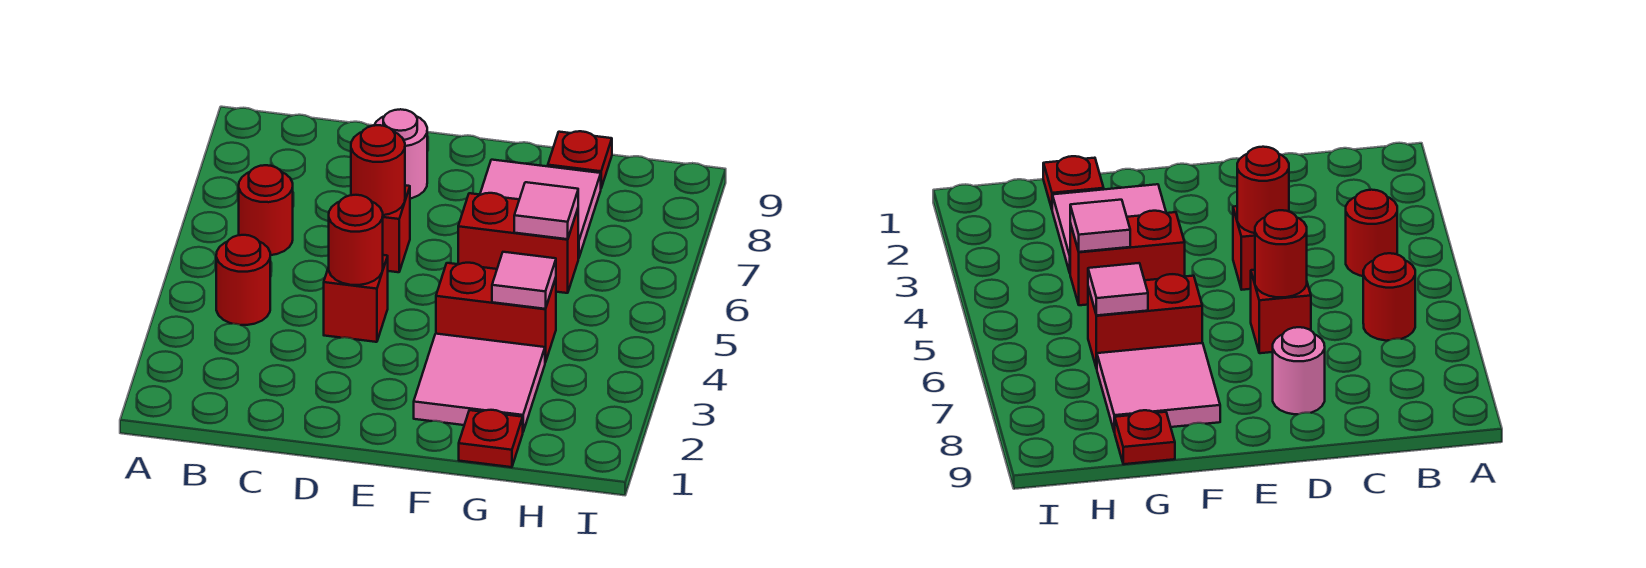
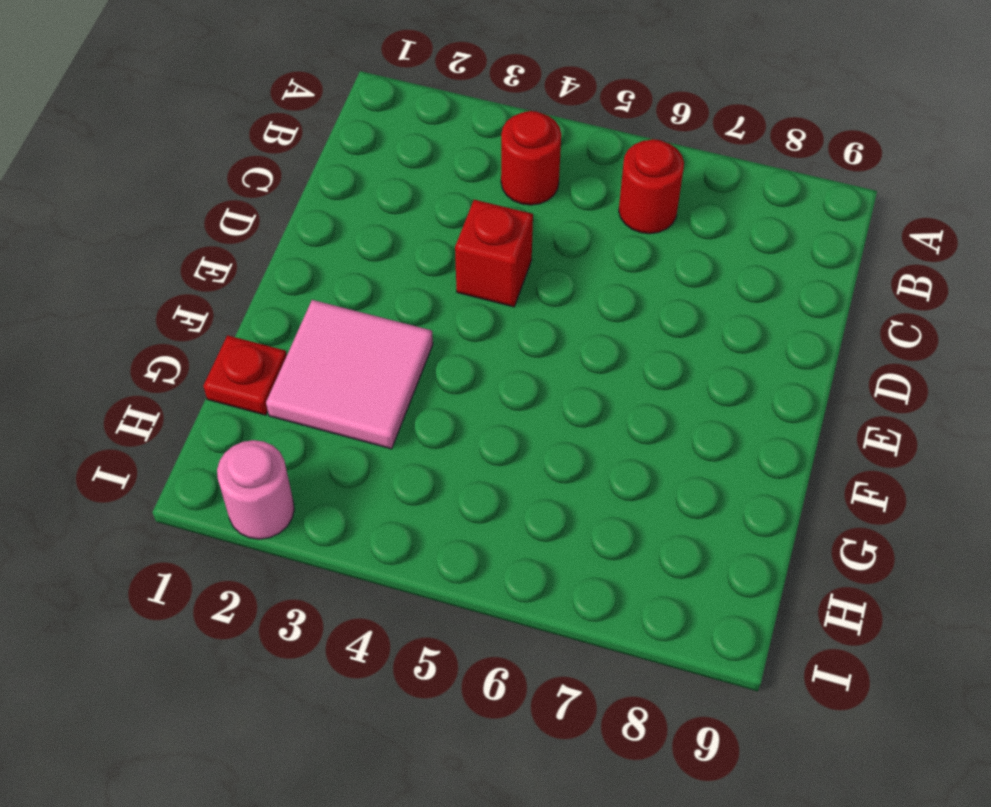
pink 1x1 round brick [217,440,294,539] -> pink 1x1 round brick moved to [374,109,427,199]
none -> red 1x1 brick [383,185,410,272]
none -> red 1x2 brick [436,263,556,362]
none -> red 1x2 brick [458,193,578,293]

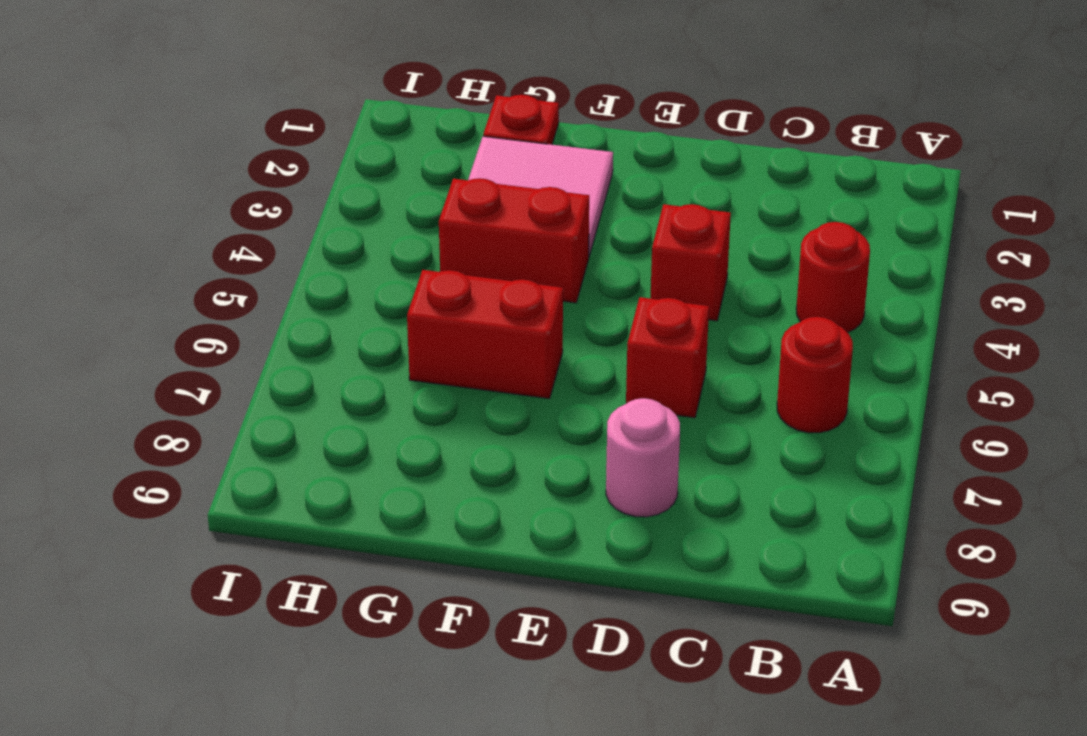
none -> pink 2x2 tile [480,160,601,258]
none -> red 1x1 plate [548,131,612,188]
none -> red 1x1 round brick [329,195,383,285]

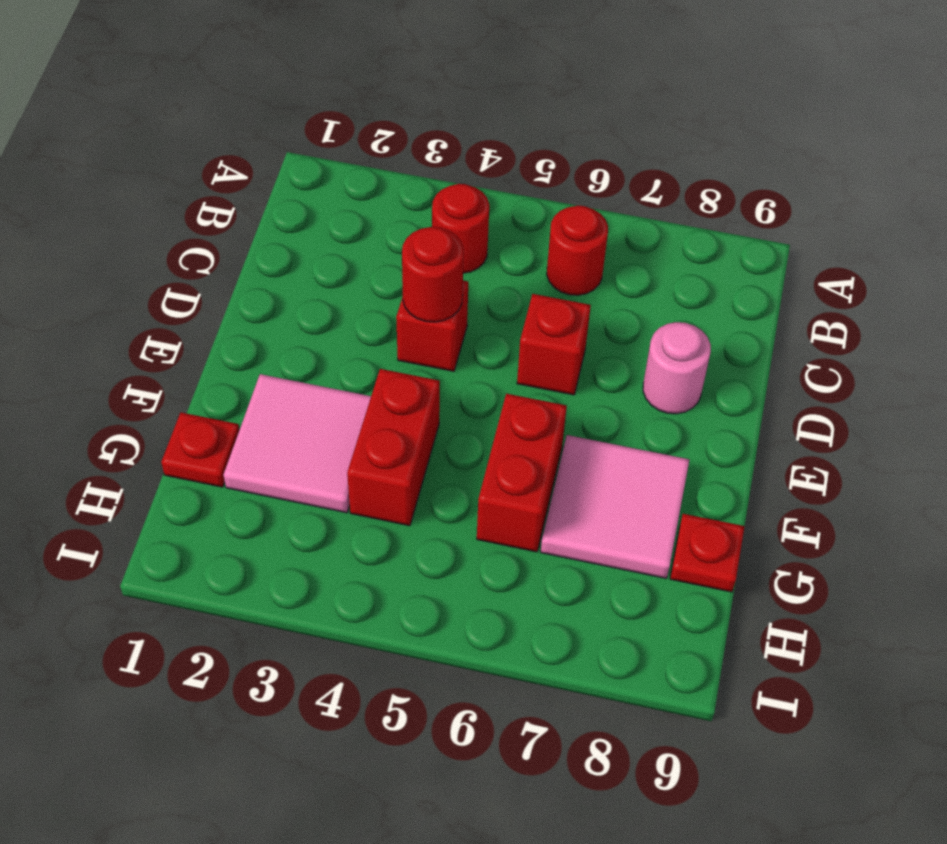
none -> red 1x1 round brick [351,125,405,215]
none -> pink 1x1 tile [492,252,556,309]
none -> pink 1x1 tile [514,182,578,239]

